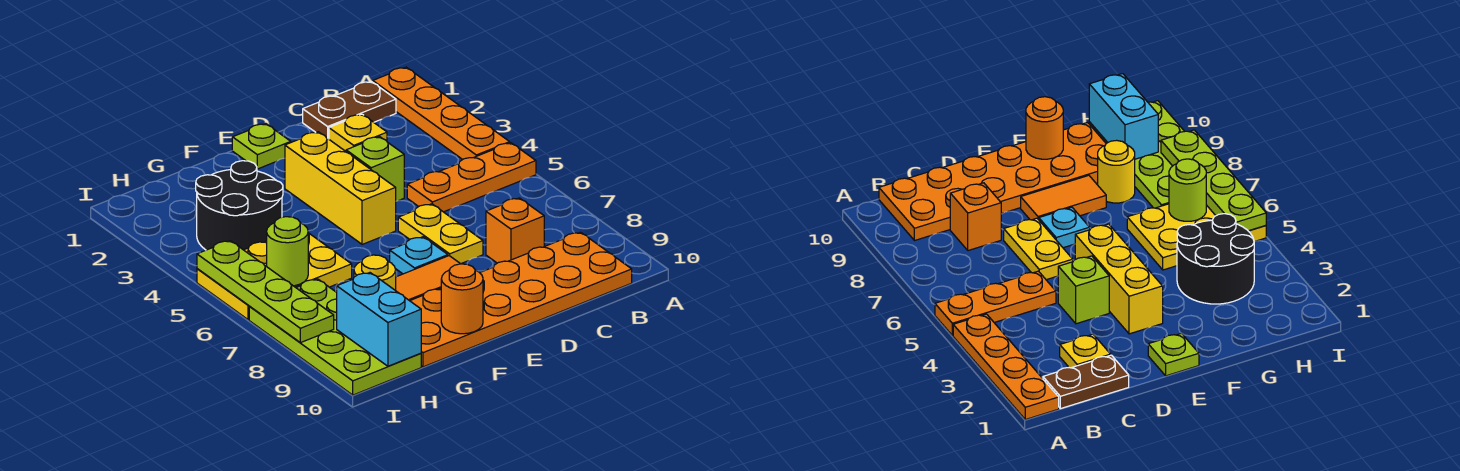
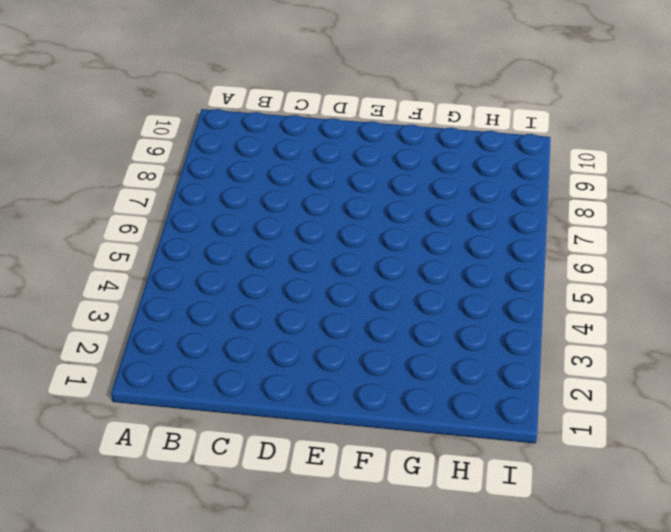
none -> orange 1x4 plate [373,67,510,160]
none -> orange 1x3 plate [407,143,536,212]
none -> brown 1x2 plate [303,81,396,139]

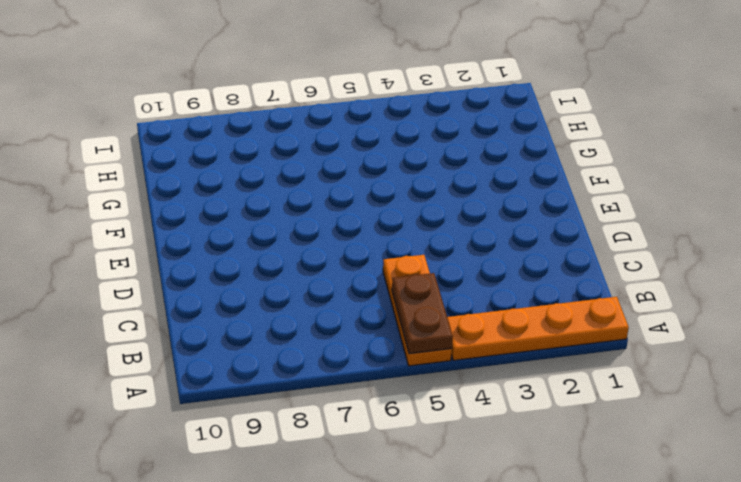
brown 1x2 plate [392,273,453,354] -> brown 1x2 plate moved to [303,81,396,139]
none -> orange 2x6 plate [410,232,632,367]
none -> yellow 1x1 plate [329,114,387,151]
none -> orange 1x1 brick [486,198,544,263]

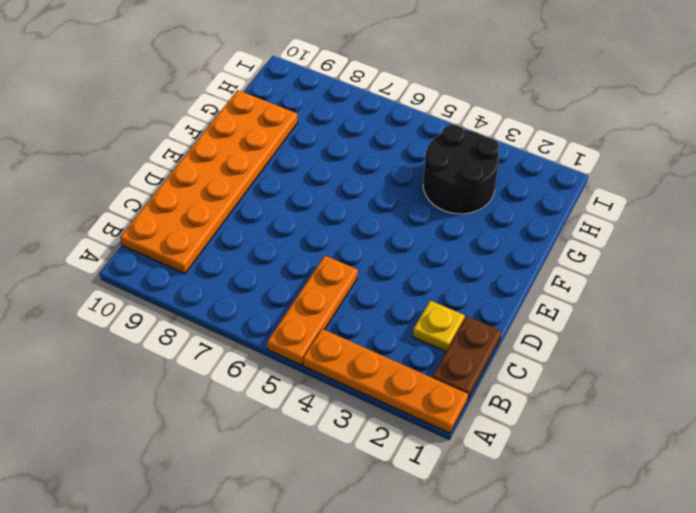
none -> orange 1x1 brick [486,198,544,263]
none -> lime 1x1 brick [346,137,404,201]
none -> yellow 1x2 plate [398,204,483,264]

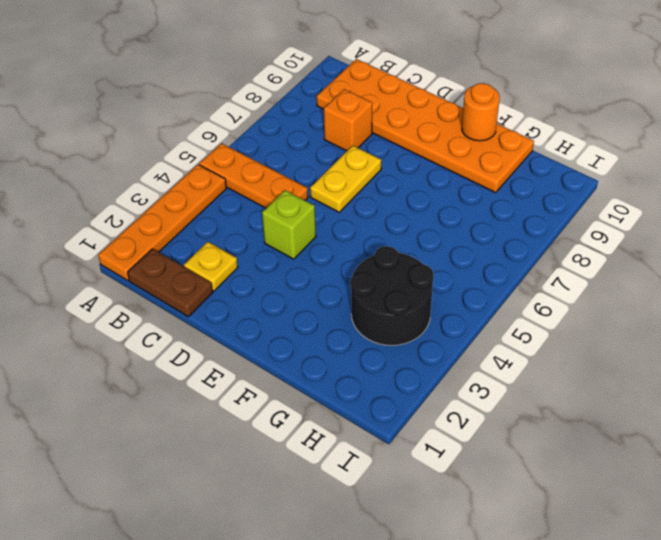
none -> lime 1x1 plate [232,124,291,169]
none -> yellow 1x3 brick [285,132,396,244]
none -> cyan 1x1 plate [390,237,448,274]

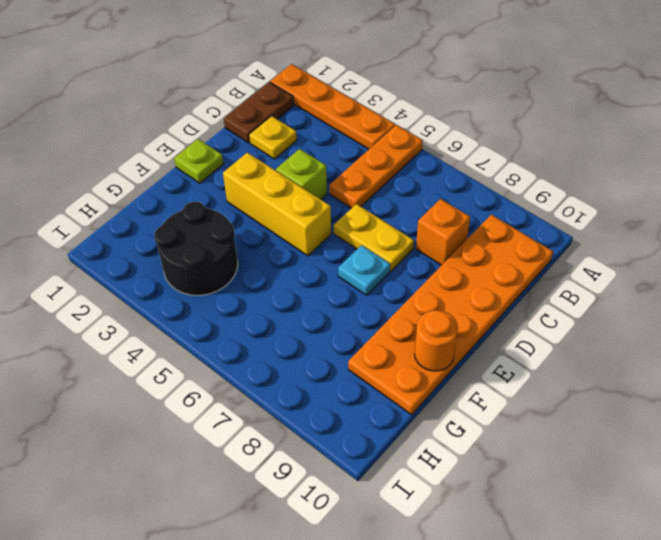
none -> orange 1x2 tile [396,256,460,301]
none -> yellow 2x3 plate [197,233,352,320]
none -> yellow 1x1 round brick [354,255,396,291]

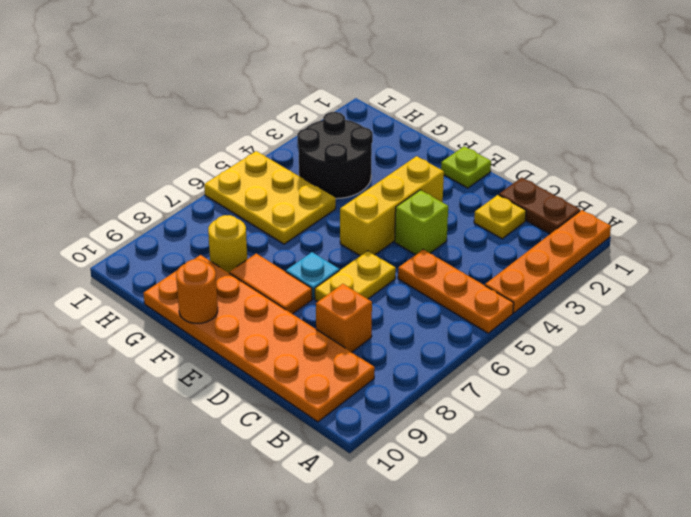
none -> lime 2x4 plate [249,279,421,395]
none -> lime 1x1 round brick [267,217,308,286]
none -> cyan 1x2 brick [337,273,421,366]

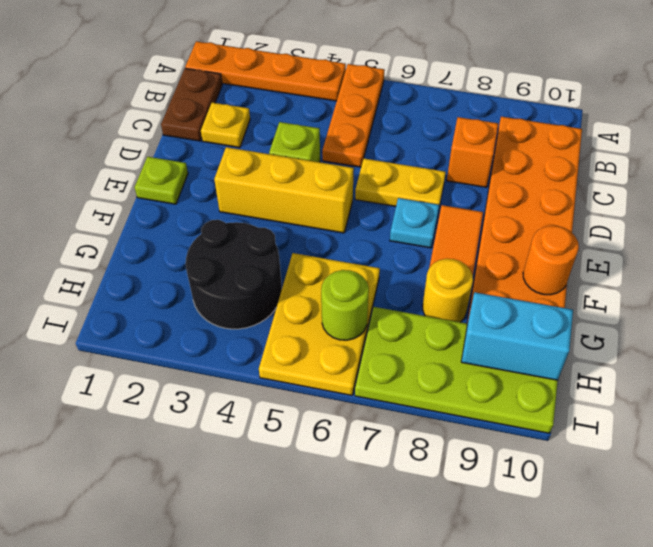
none -> lime 1x4 plate [197,241,334,343]

